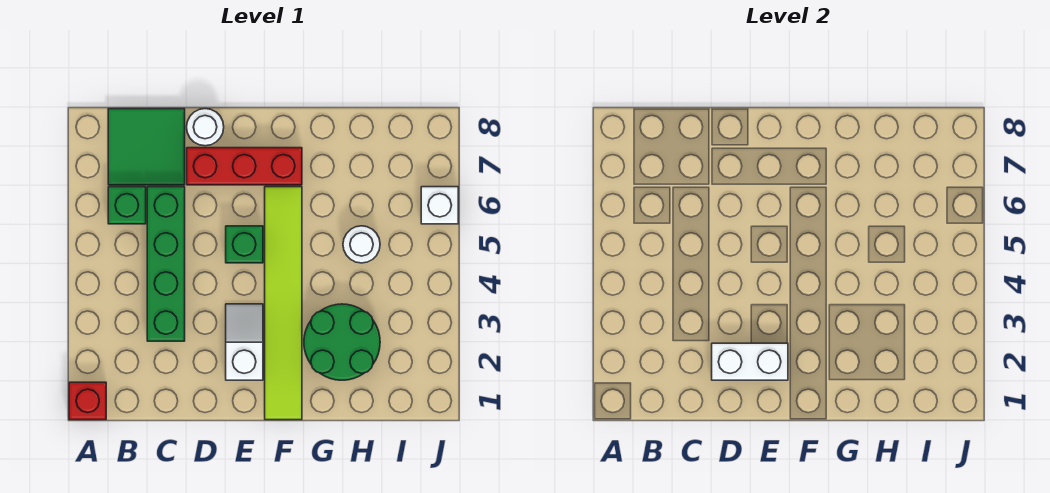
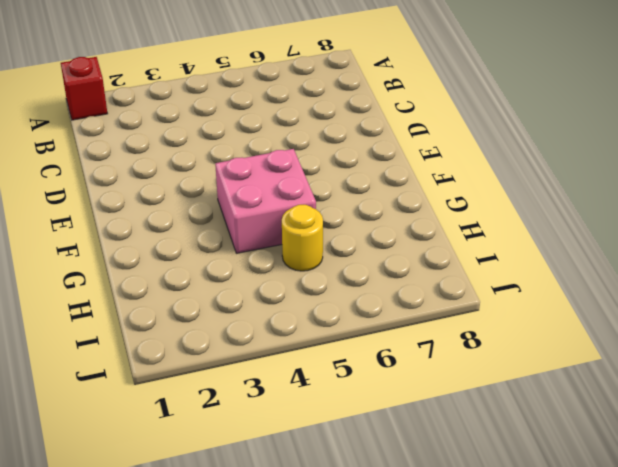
pink 2x2 brick [215,149,316,253] -> lime 1x6 tile [265,187,302,420]
yellow 1x1 round brick [282,205,323,271] -> white 1x1 round brick [343,226,380,263]
none -> green 1x1 brick [108,187,146,224]
none -> green 2x2 tile [108,109,185,185]
none -> green 1x4 brick [147,187,185,341]

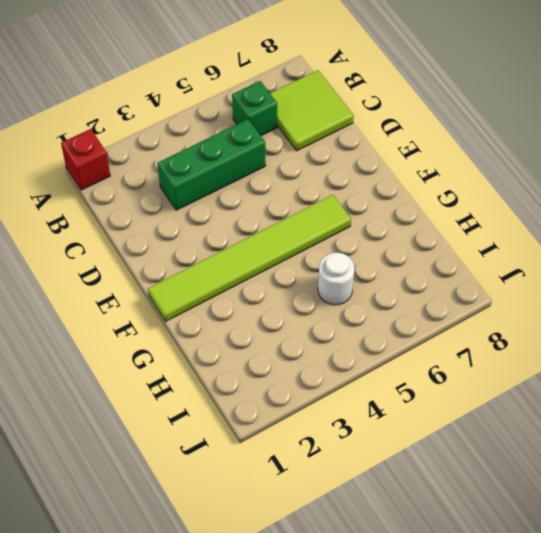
lime 2x2 tile [270,70,354,151] -> green 2x2 tile [108,109,185,185]
green 1x3 brick [157,119,266,210] -> green 1x4 brick [147,187,185,341]
none -> red 1x3 brick [187,148,302,185]
none -> white 1x1 round brick [187,109,224,146]
none -> white 1x2 slope [226,304,263,380]

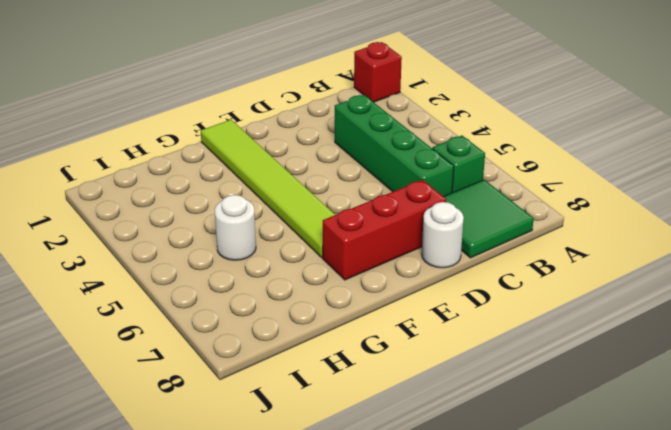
none -> white 1x2 slope [226,304,263,380]
none -> green 1x1 brick [226,226,263,263]
none -> green 2x2 round brick [304,304,380,380]

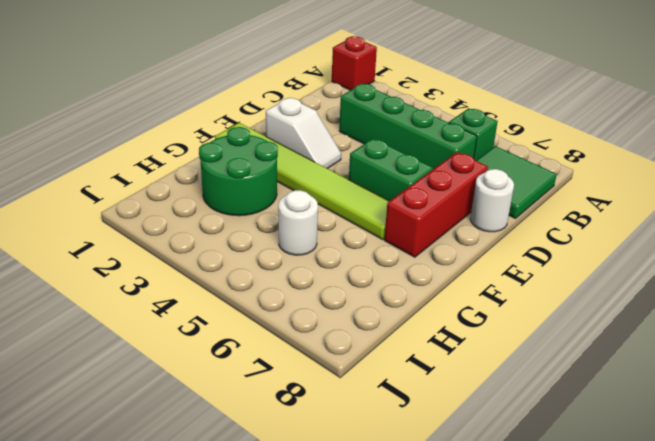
green 1x2 brick [349,139,433,201] -> green 1x1 brick [226,226,263,263]
none -> white 1x1 brick [421,187,458,224]
none -> white 1x2 brick [712,343,788,380]

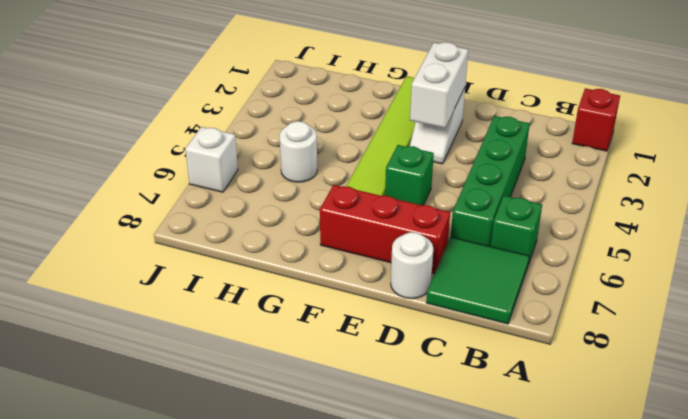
white 1x2 brick [410,42,468,128] -> white 1x2 brick turned to [712,343,788,380]
none -> green 2x2 round brick [304,304,380,380]

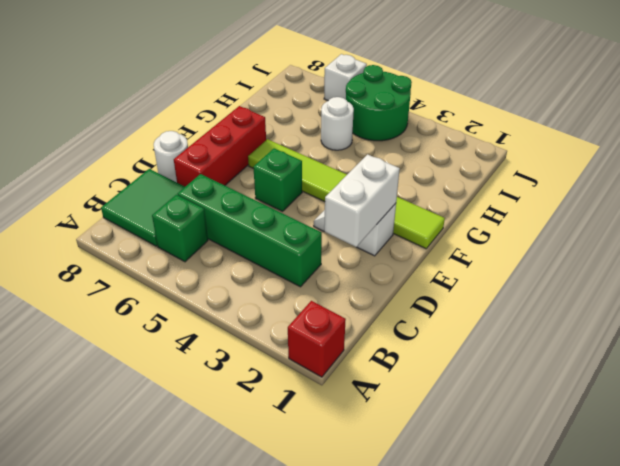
green 2x2 round brick [346,65,412,141] -> green 2x2 round brick moved to [304,304,380,380]

